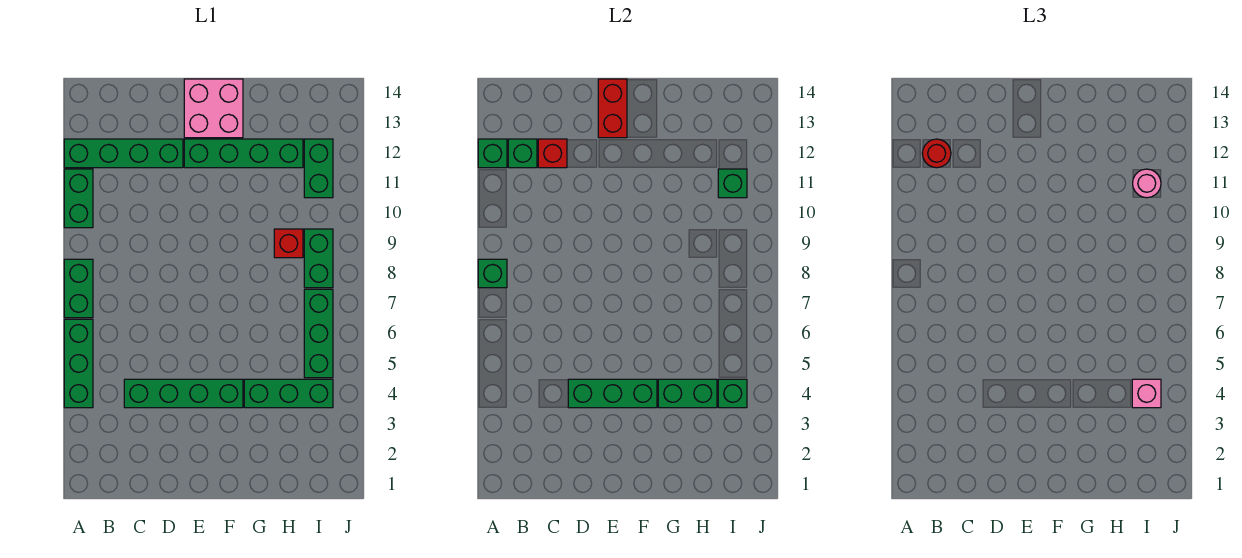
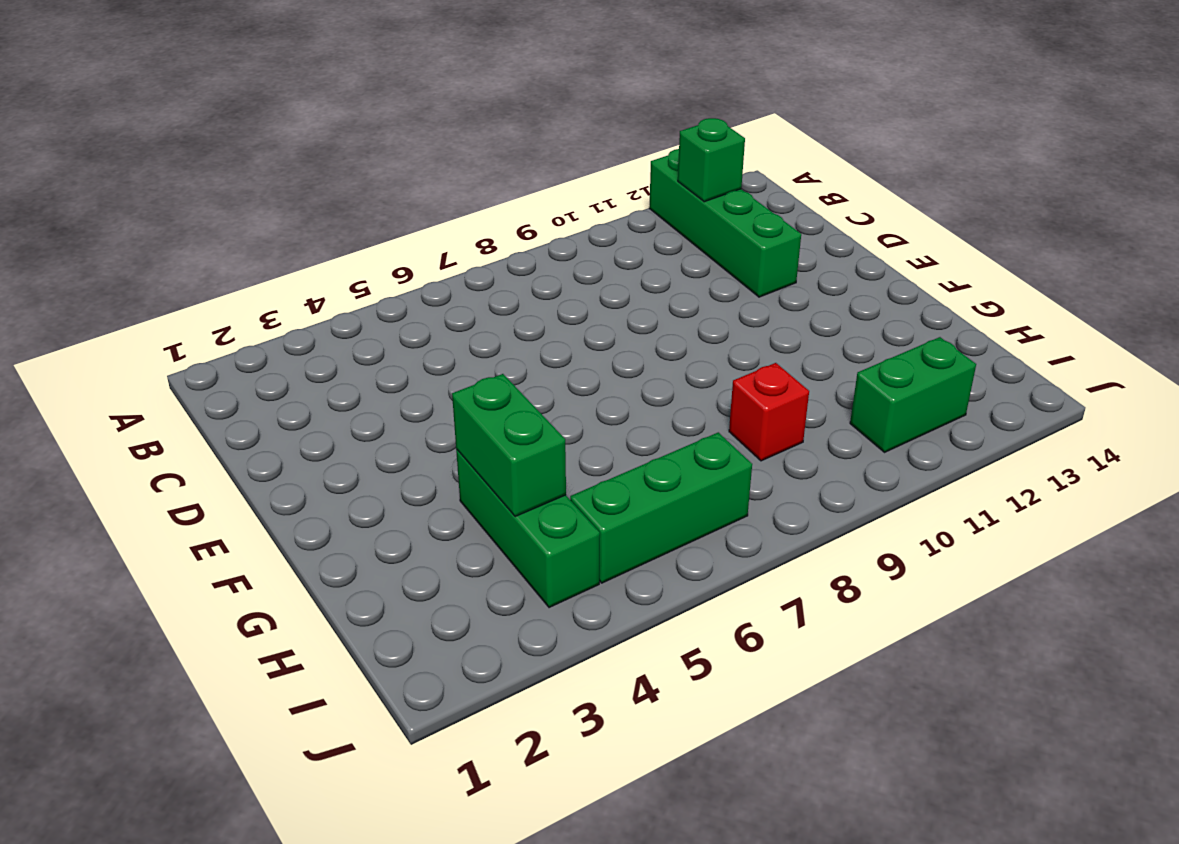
none -> green 1x3 brick [64,319,93,408]
none -> green 1x2 brick [64,259,93,318]
none -> green 1x2 brick [64,169,93,228]

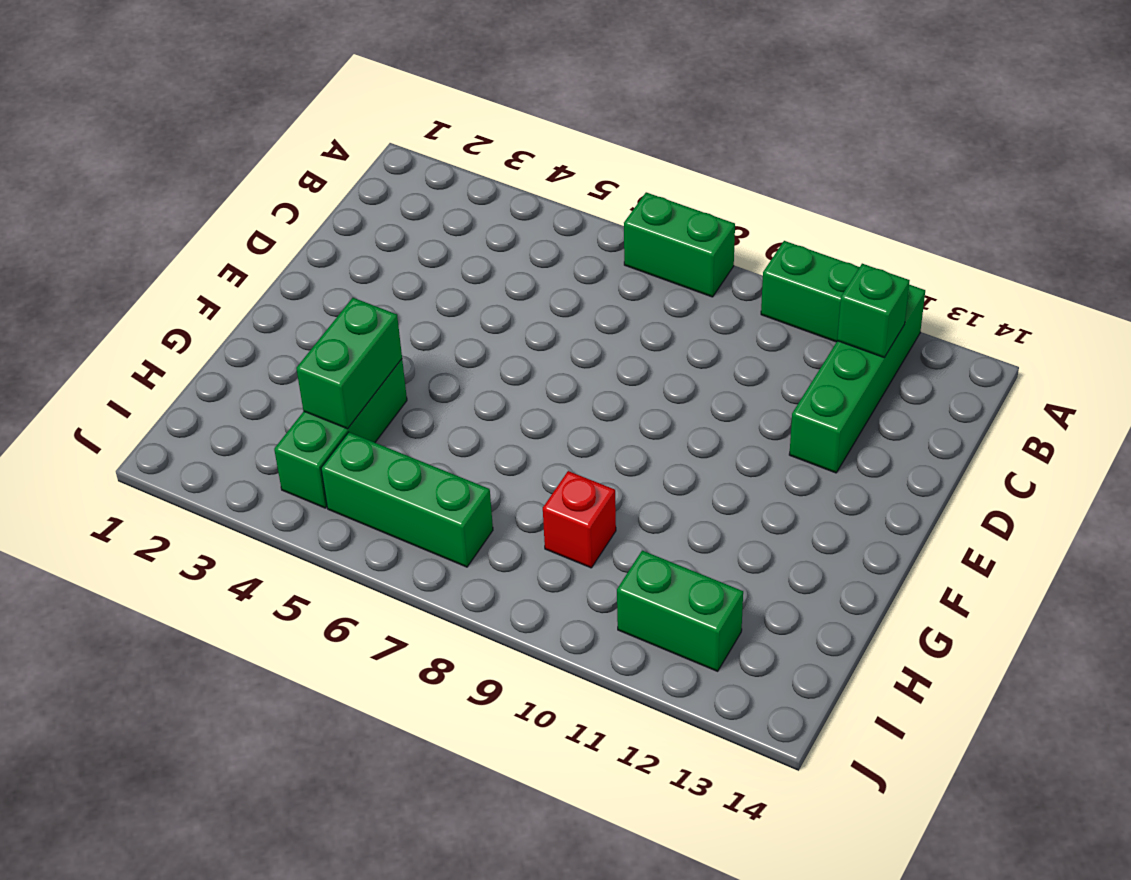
none -> green 1x3 brick [64,319,93,408]
none -> green 1x4 brick [124,379,243,408]
none -> green 1x4 brick [184,139,303,168]

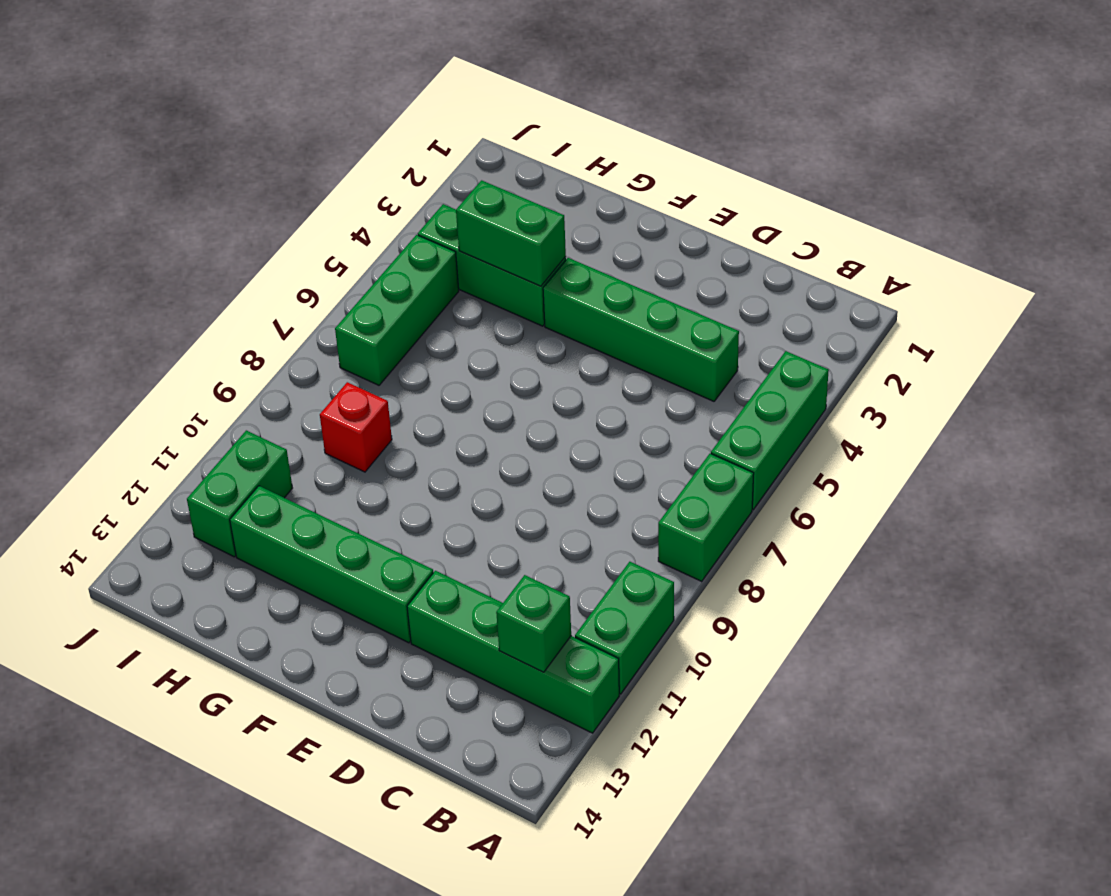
none -> pink 2x2 brick [184,79,243,138]
none -> green 1x2 brick [304,229,333,288]
none -> green 1x1 brick [478,259,507,288]

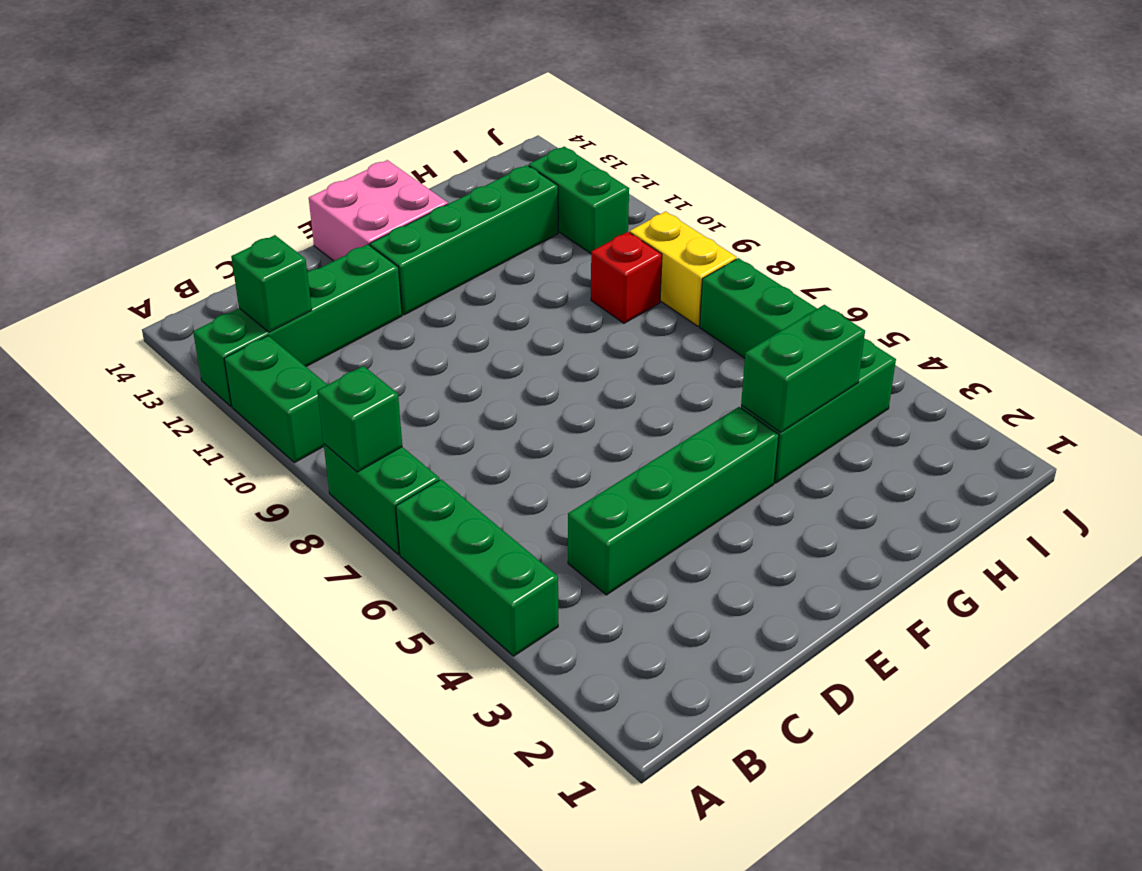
yellow 1x2 brick [630,211,737,326] -> green 1x2 brick [304,229,333,288]
none -> green 1x1 brick [478,139,507,168]
none -> red 1x1 brick [538,139,567,168]
none -> green 1x3 brick [568,379,657,408]

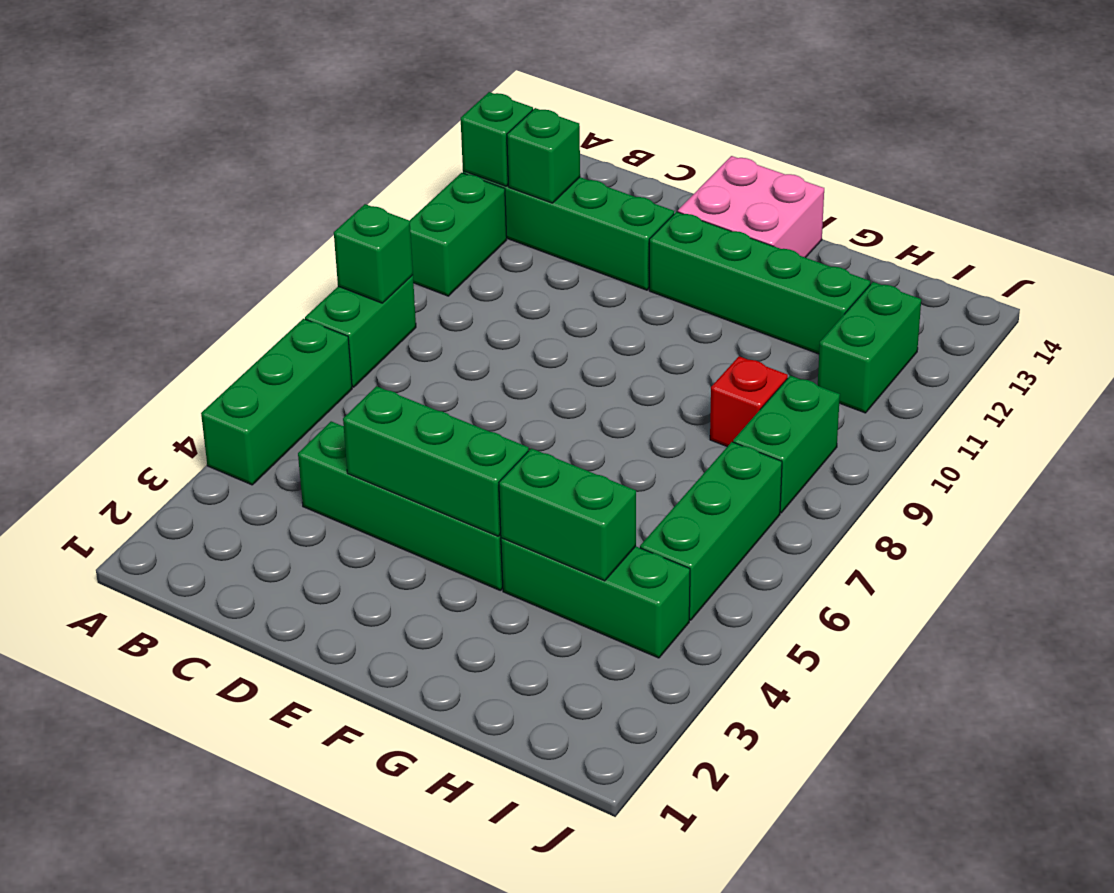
none -> red 1x1 brick [538,139,567,168]
none -> red 1x2 brick [598,79,627,138]
none -> green 1x1 brick [718,379,747,408]

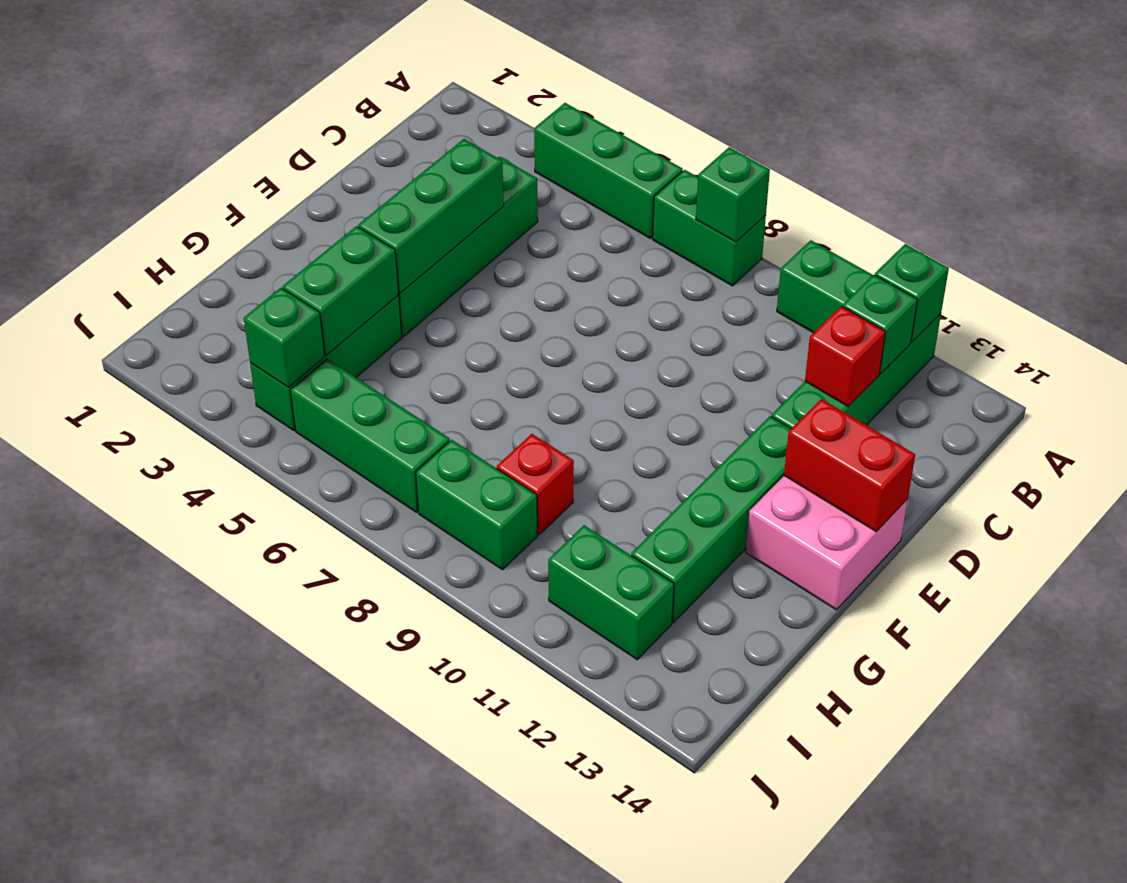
none -> green 1x1 brick [718,169,747,198]
none -> red 1x1 round brick [922,139,951,168]
none -> pink 1x1 brick [1132,379,1161,408]

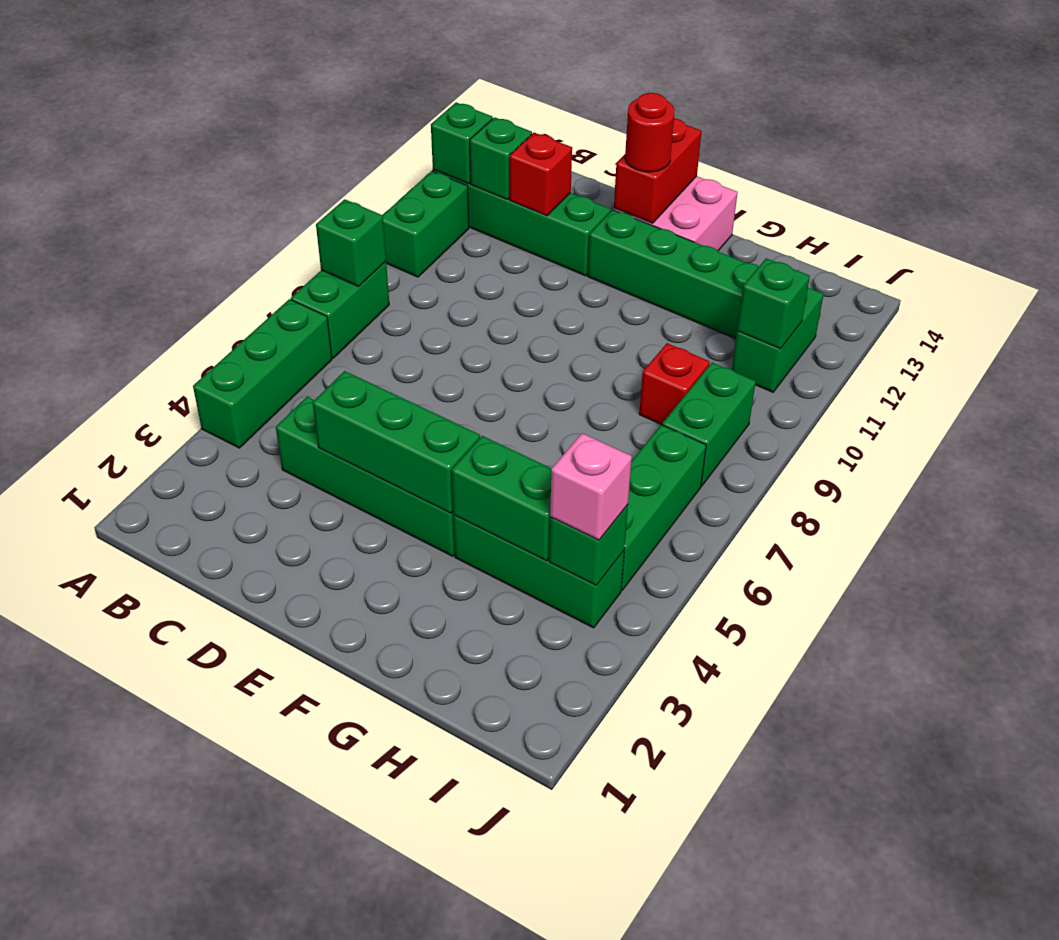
red 1x1 round brick [625,93,675,172] -> red 1x1 round brick moved to [922,139,951,168]
none -> pink 1x1 round brick [1133,169,1161,198]

